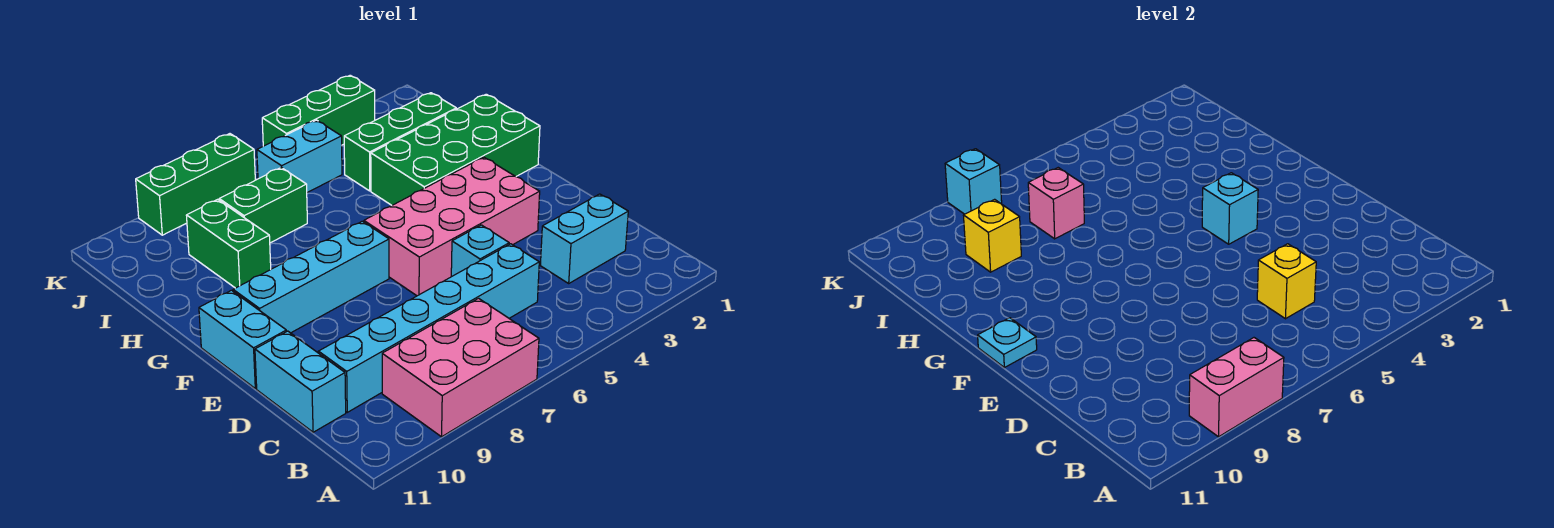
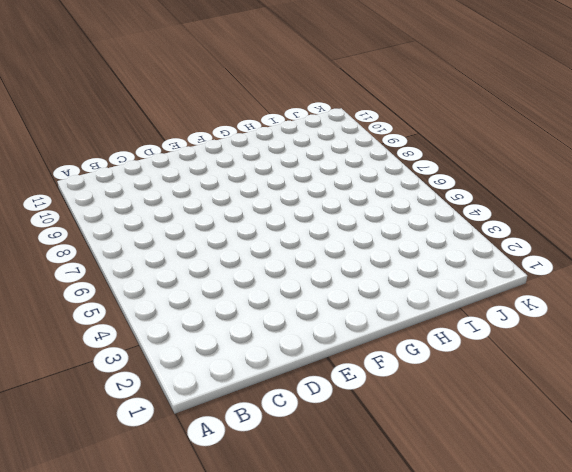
none -> pink 2x3 brick [382,298,539,437]
none -> cyan 1x2 brick [540,194,628,283]
none -> cyan 1x6 brick [318,244,539,412]

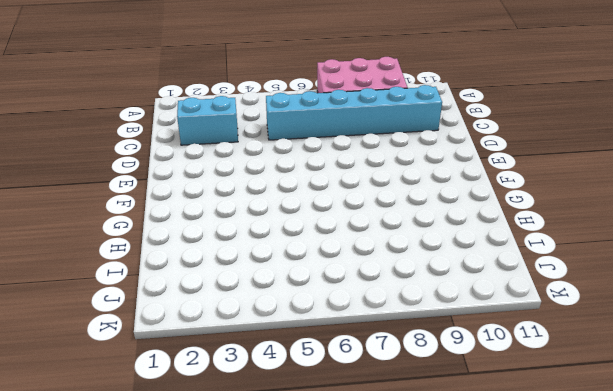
none -> cyan 1x2 brick [255,331,346,432]
none -> cyan 1x1 brick [451,225,509,277]
none -> pink 2x4 brick [364,157,540,296]

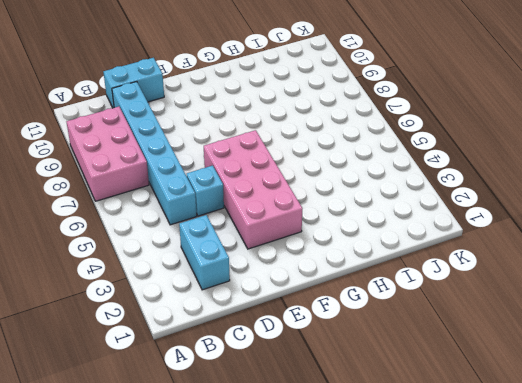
none -> cyan 1x2 brick [199,290,286,389]
none -> cyan 1x4 brick [233,221,389,333]
none -> green 2x4 brick [371,94,540,205]

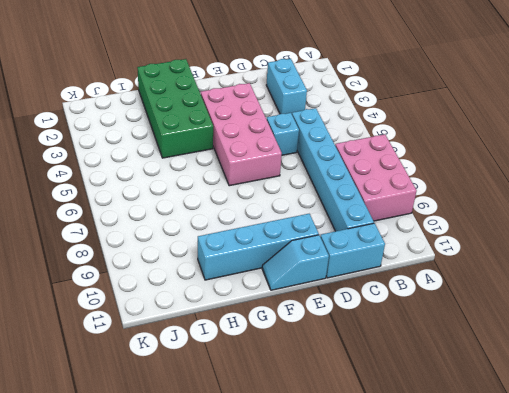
cyan 1x4 brick [198,214,319,280] -> cyan 1x4 brick turned to [233,221,389,333]
cyan 1x2 slope [262,235,329,290] -> cyan 1x2 brick [199,290,286,389]
none -> green 1x2 brick [186,199,271,288]
none -> green 1x3 brick [344,93,456,191]
none -> green 1x2 brick [219,167,307,243]

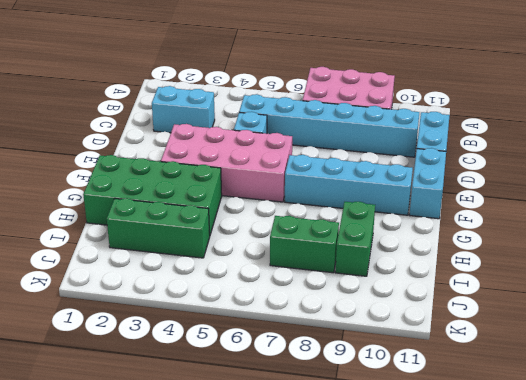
none -> cyan 1x2 brick [257,120,342,192]
none -> green 1x3 brick [262,75,375,146]
none -> green 1x3 brick [136,134,255,235]

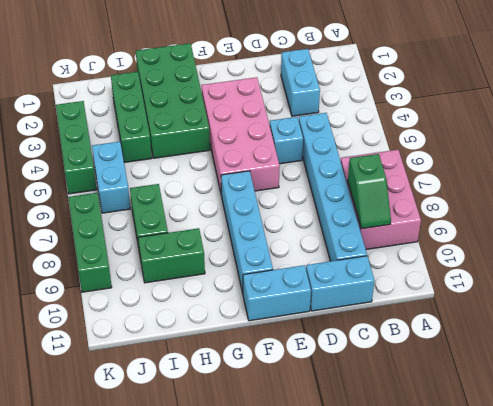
green 1x2 slope [348,154,391,229] -> none
none -> pink 1x2 brick [1189,338,1284,437]
none -> yellow 1x1 brick [1257,244,1316,319]
none -> cyan 1x1 brick [1202,173,1258,244]

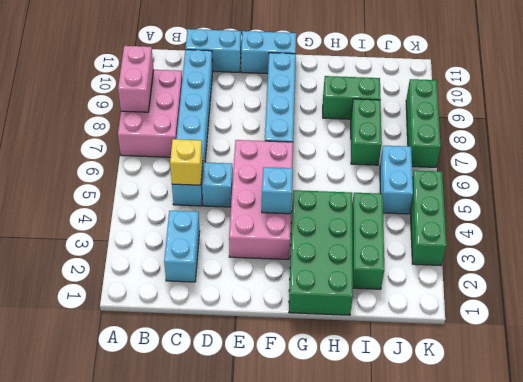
none -> cyan 1x1 plate [978,318,1037,368]
none -> pink 1x1 brick [1028,168,1084,239]
none -> yellow 1x1 brick [963,199,1021,272]

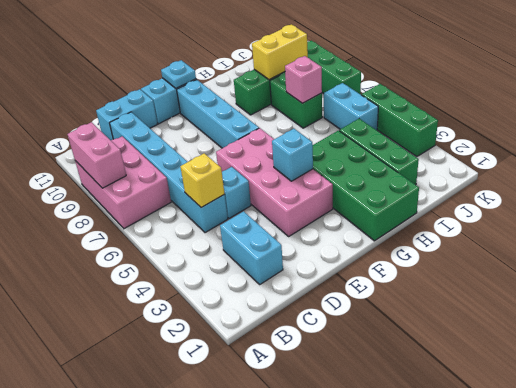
yellow 1x2 brick [252,24,308,80] -> yellow 1x1 brick [963,199,1021,272]
none -> cyan 1x1 brick [945,149,1002,214]

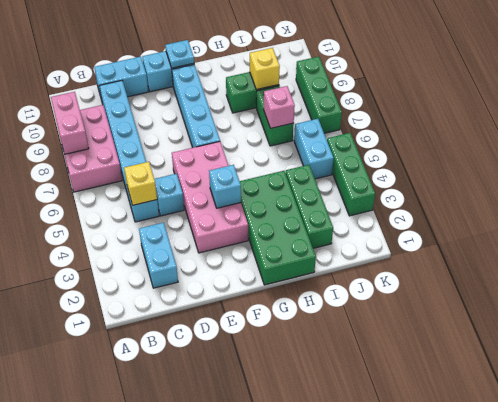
none -> cyan 1x1 brick [945,149,1002,214]

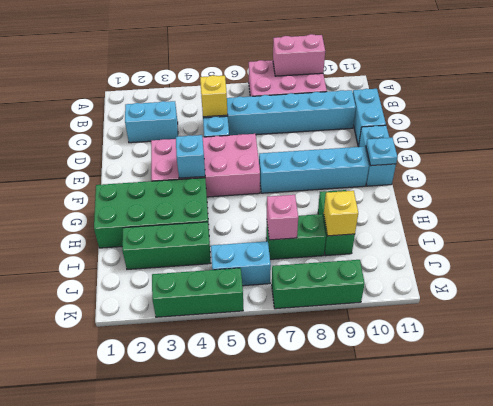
none -> cyan 1x1 brick [945,149,1002,214]

